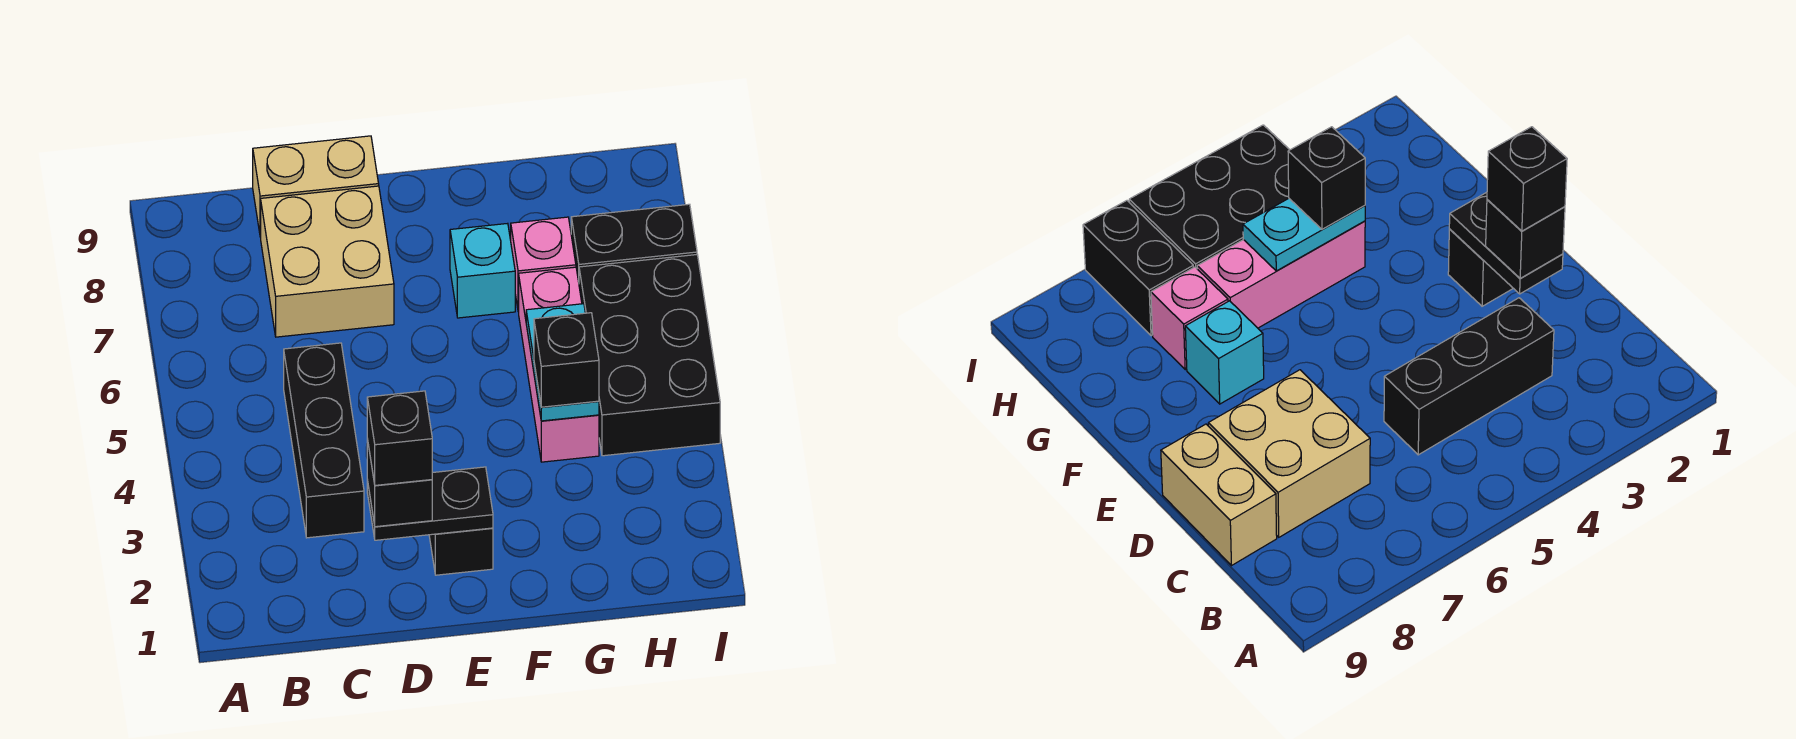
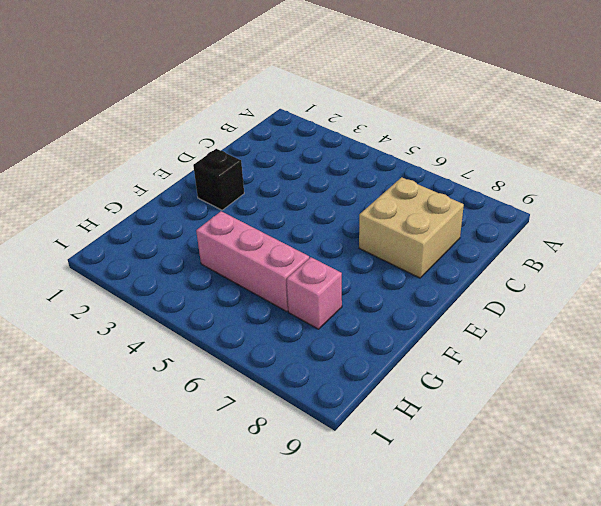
none -> black 1x3 brick [284,343,364,538]
none -> tan 1x2 brick [253,136,379,237]
none -> cyan 1x1 brick [450,223,515,318]

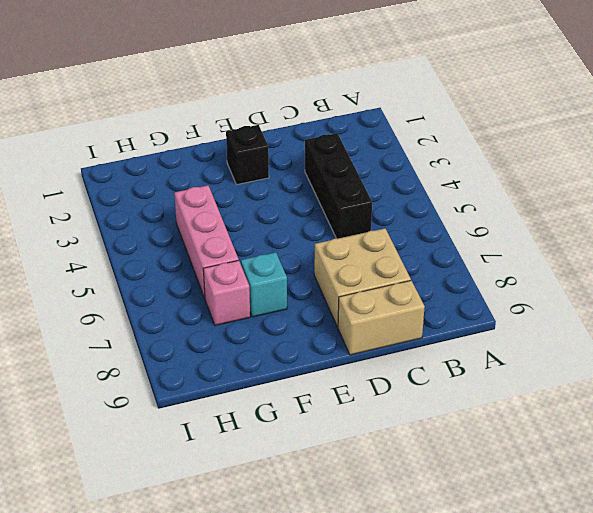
none -> black 2x3 brick [579,255,720,456]
none -> black 1x2 brick [571,204,697,282]
none -> black 1x2 plate [367,467,493,540]

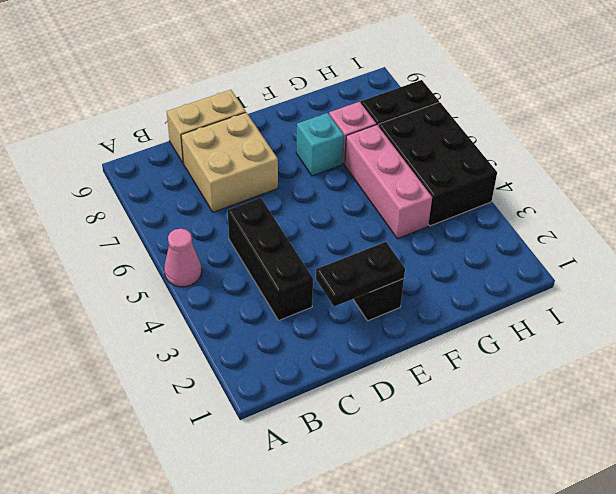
pink 1x1 cone [164,229,202,287] -> none
none -> cyan 1x2 plate [526,304,599,421]
none -> black 1x1 brick [367,439,432,527]
none -> black 1x1 brick [534,313,599,407]

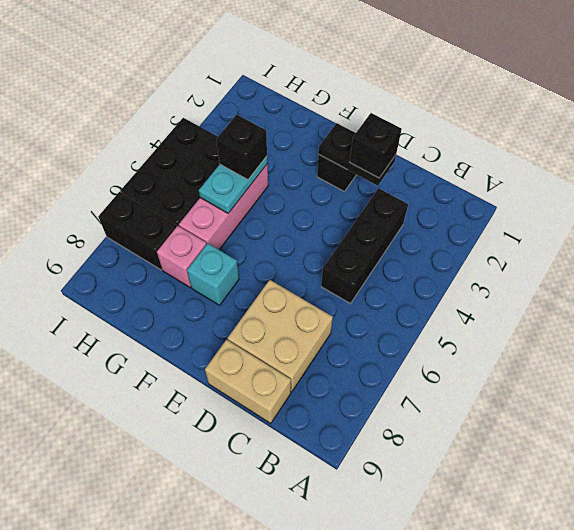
none -> black 1x1 brick [367,391,432,485]

